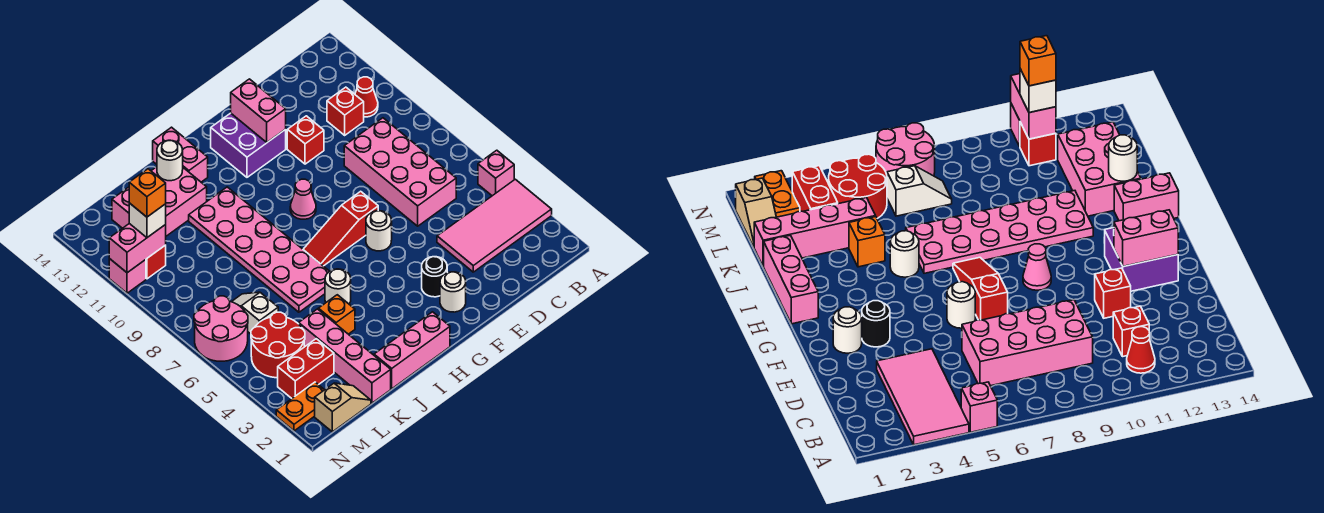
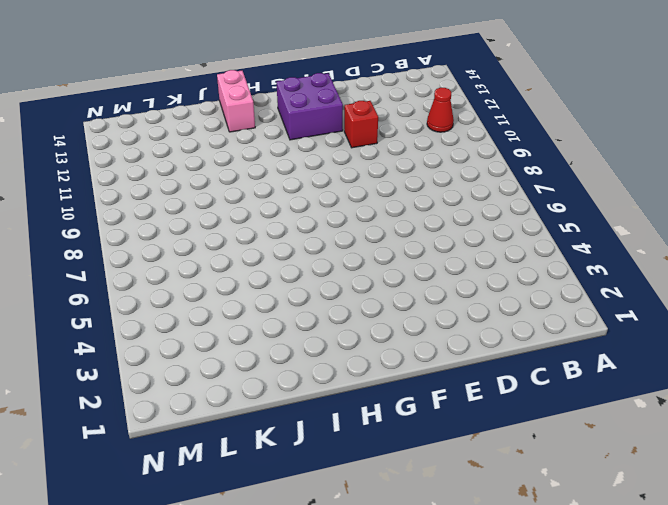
none -> pink 2x4 tile [437,179,552,272]
none -> pink 1x1 brick [478,150,514,196]
none -> pink 2x4 brick [344,118,456,226]
none -> red 1x1 brick [327,87,364,135]

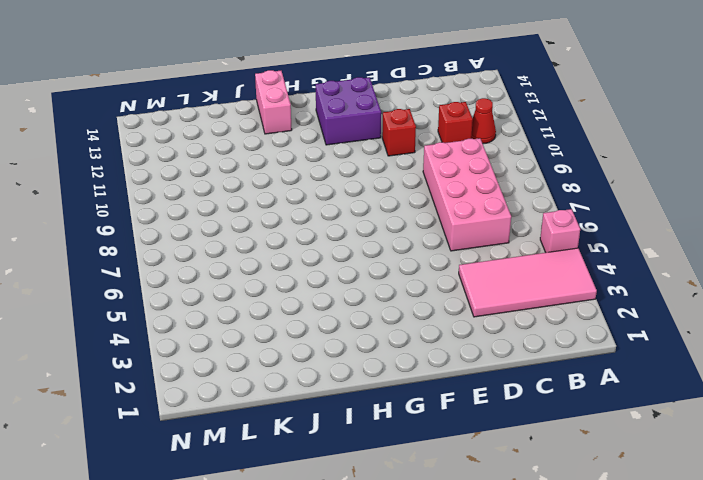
none -> white 1x1 round brick [440,272,466,312]
none -> black 1x1 round brick [422,257,447,297]
none -> white 1x1 round brick [366,211,392,251]
none -> red 1x3 slope [303,191,378,266]

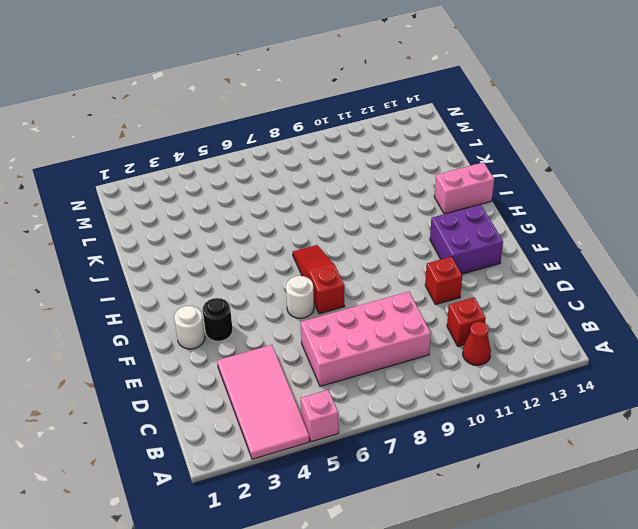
none -> pink 1x1 cone [290,179,316,219]
none -> pink 1x3 brick [374,312,450,389]
none -> white 1x1 round brick [325,269,351,304]
none -> pink 2x6 plate [189,187,329,312]

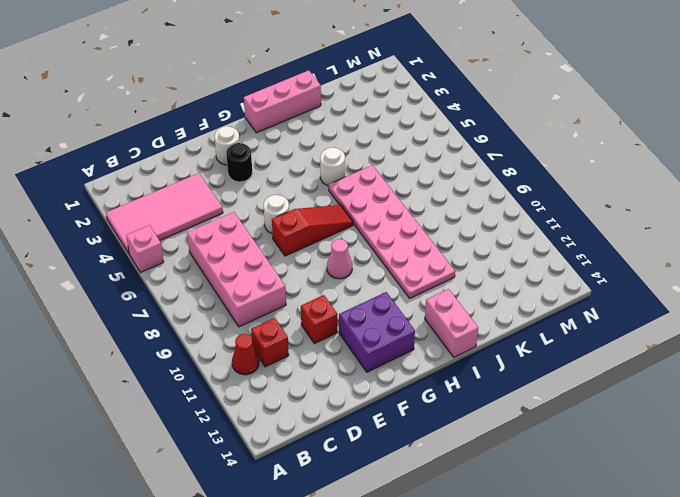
none -> orange 1x1 brick [318,295,355,334]
none -> pink 2x3 brick [112,167,207,236]
none -> pink 1x4 brick [299,309,391,403]
none -> tan 1x2 slope [315,383,371,432]

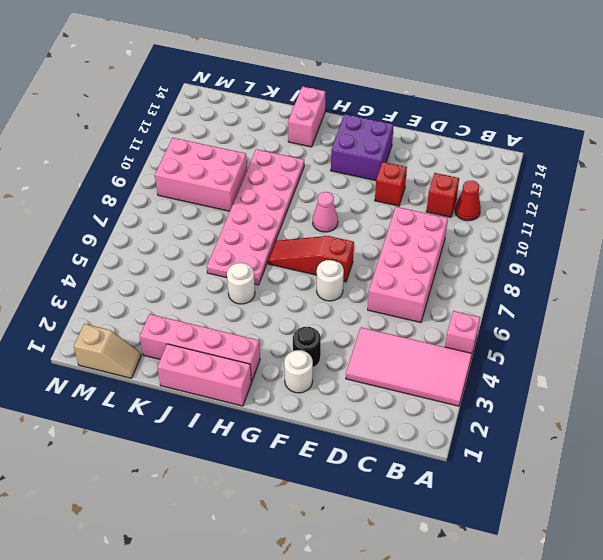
pink 1x4 brick [140,314,260,382] -> pink 1x4 brick turned to [299,309,391,403]
pink 2x3 brick [155,138,247,211] -> pink 2x3 brick moved to [112,167,207,236]
none -> orange 1x1 brick [318,295,355,334]
none -> red 1x2 brick [278,339,334,398]
none -> red 2x2 round brick [251,312,305,378]
none -> white 1x2 slope [232,292,278,334]

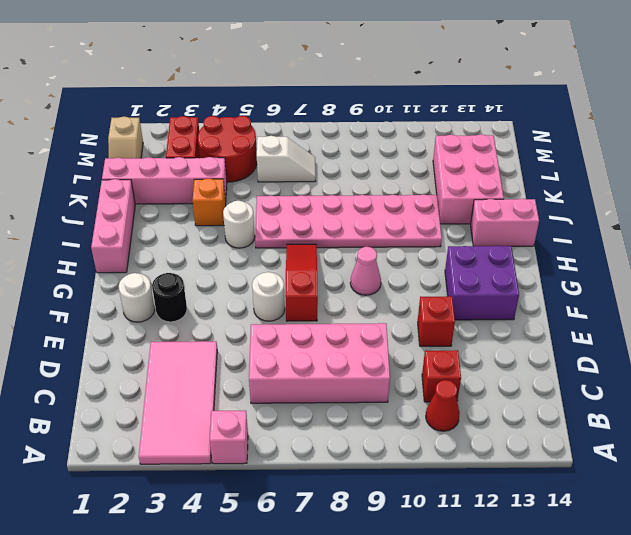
none -> orange 1x2 plate [276,382,324,431]
none -> pink 2x2 round brick [194,296,248,361]
none -> red 1x1 brick [146,245,166,279]
none -> pink 1x1 brick [109,259,146,293]

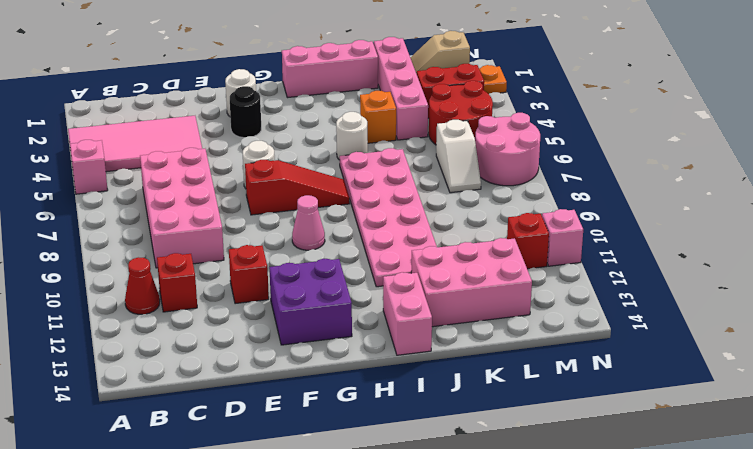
none -> pink 1x2 brick [231,79,286,142]
none -> white 1x1 round brick [157,140,183,181]
none -> pink 1x2 brick [109,224,166,273]
none -> white 1x1 brick [129,203,166,238]

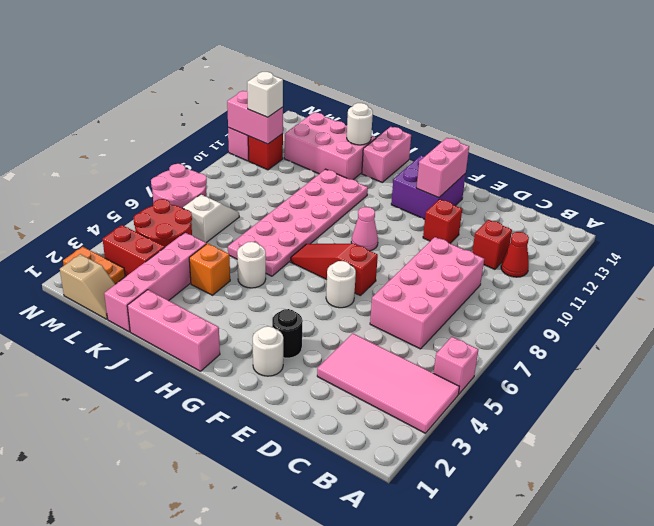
none -> orange 1x1 brick [129,169,166,217]

